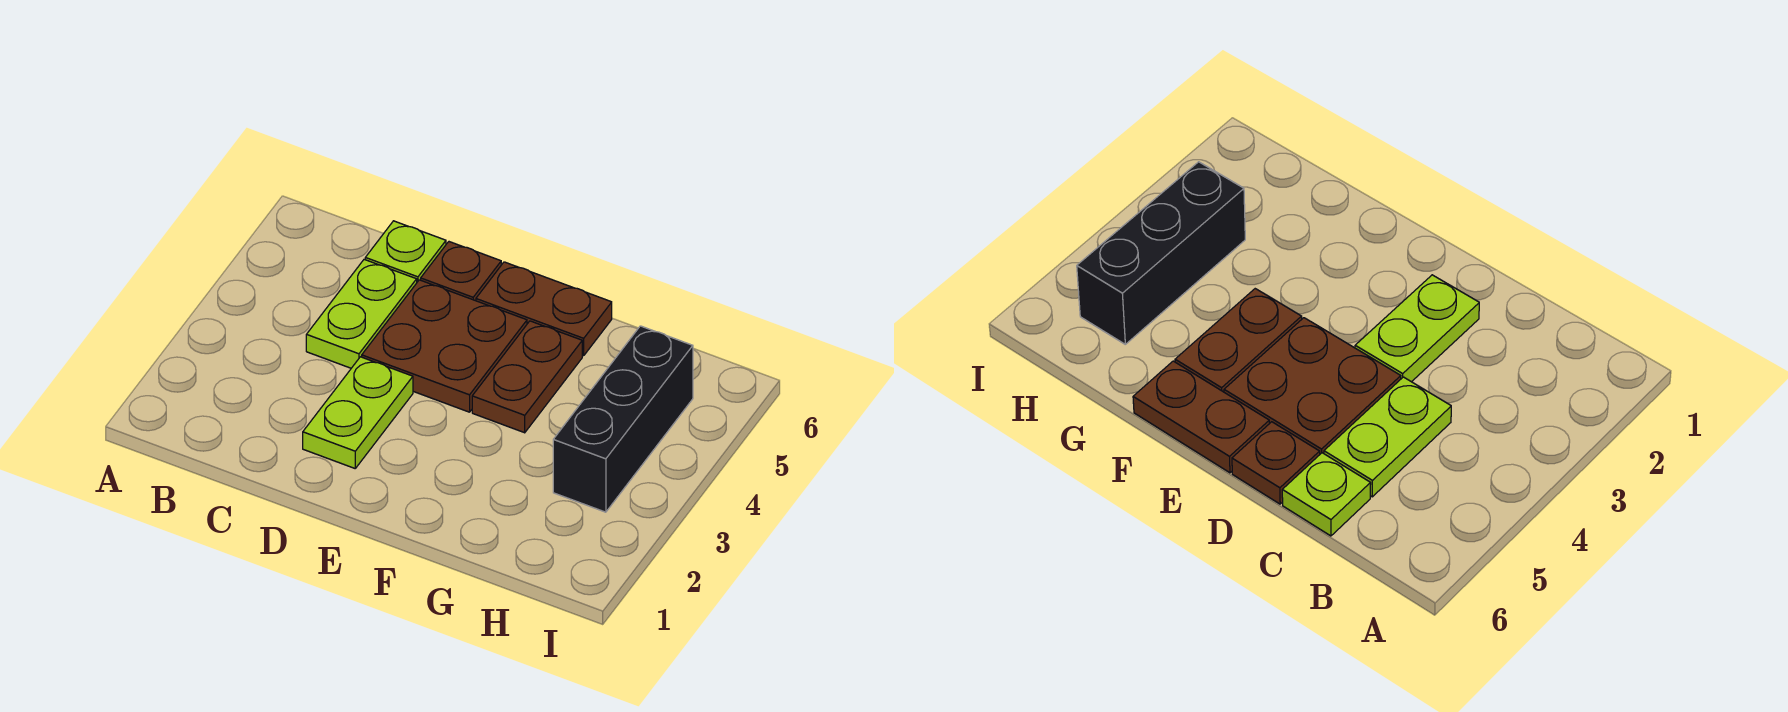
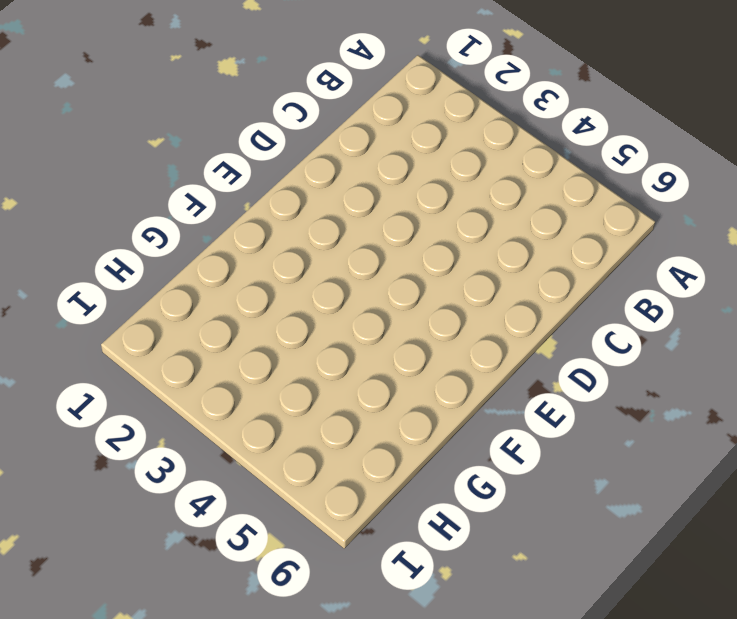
none -> lime 1x2 plate [306,259,417,368]
none -> lime 1x1 plate [365,221,446,282]

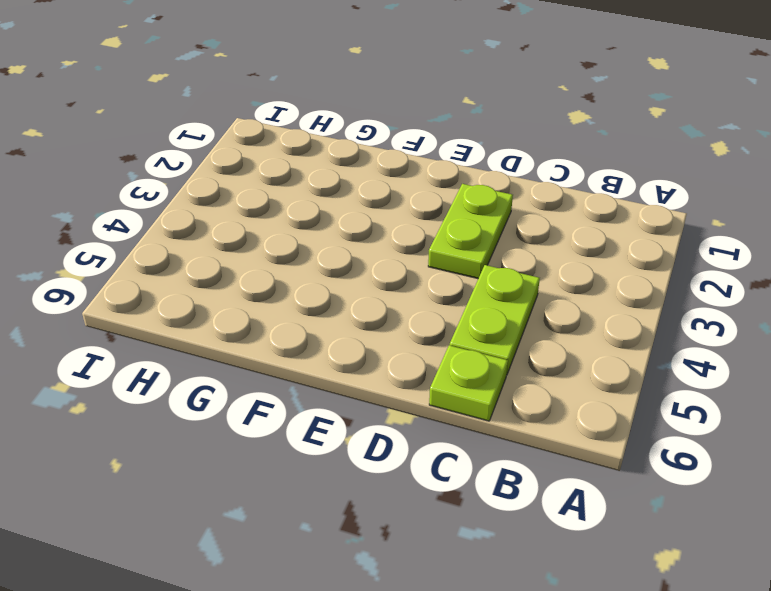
none -> brown 2x2 plate [362,280,527,412]
none -> brown 1x1 plate [421,242,501,301]

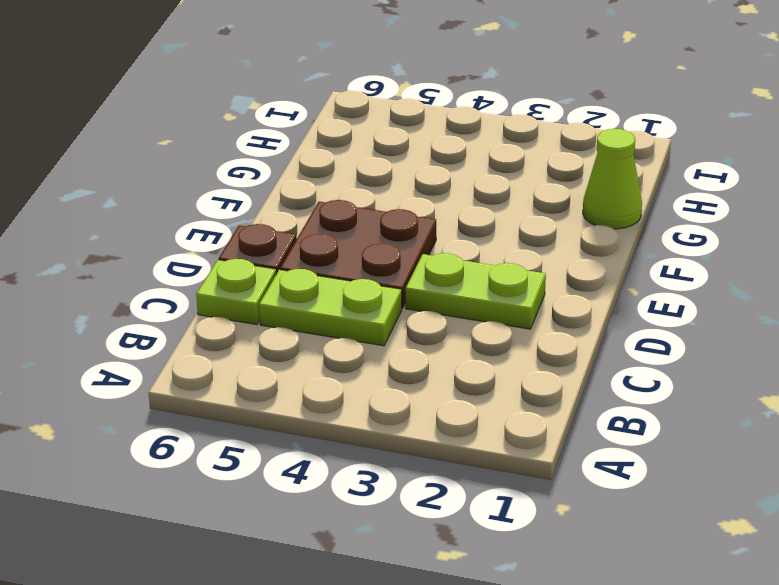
lime 1x1 cone [583,129,642,229] -> none
none -> brown 1x2 plate [476,262,612,356]
none -> brown 1x2 plate [472,321,582,433]

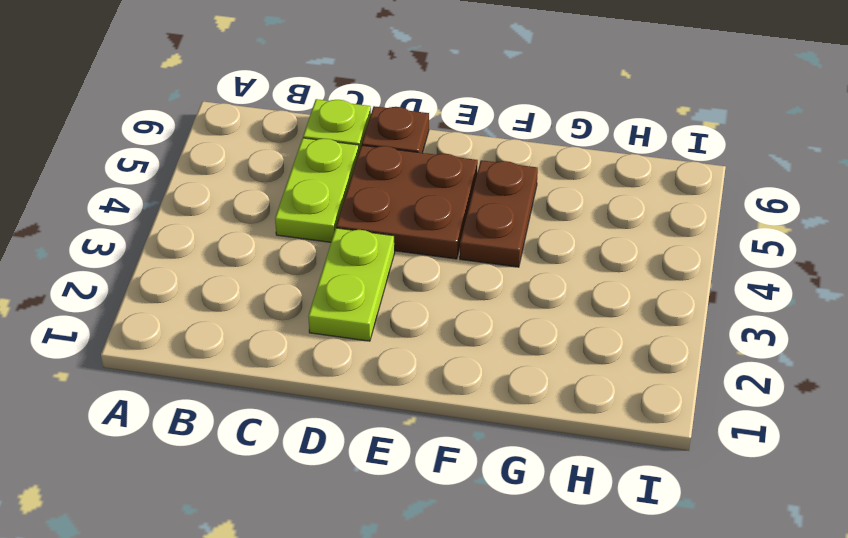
none -> brown 1x2 plate [476,262,612,356]
none -> black 1x3 brick [553,326,693,512]

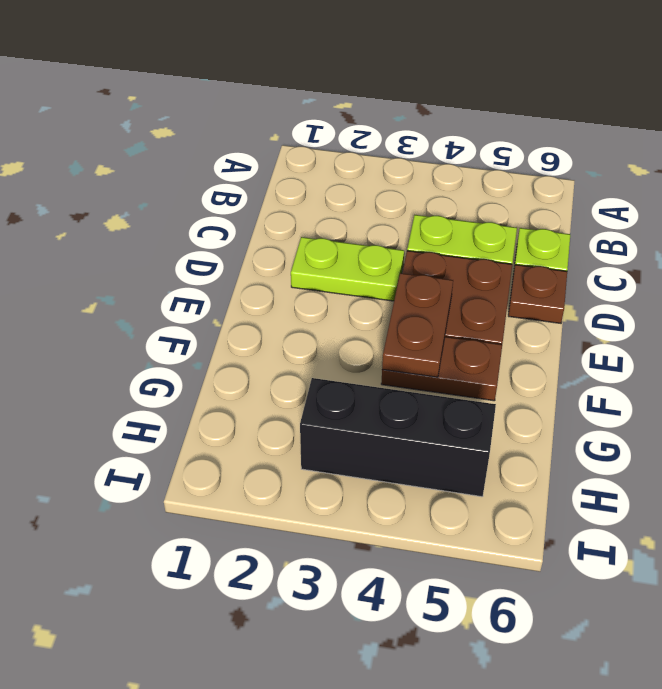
brown 1x2 plate [382,273,453,377] -> brown 1x2 plate moved to [476,262,612,356]

